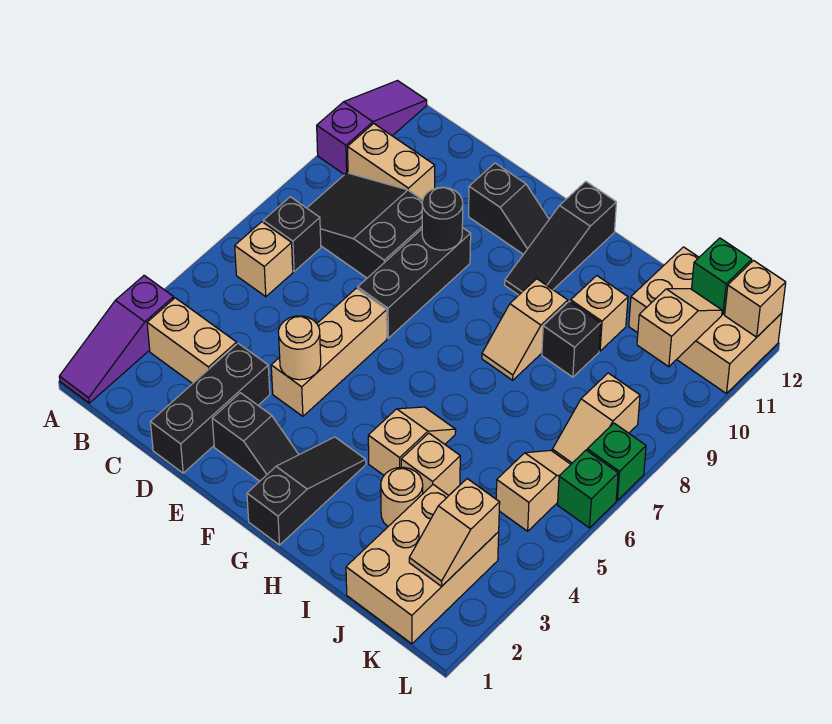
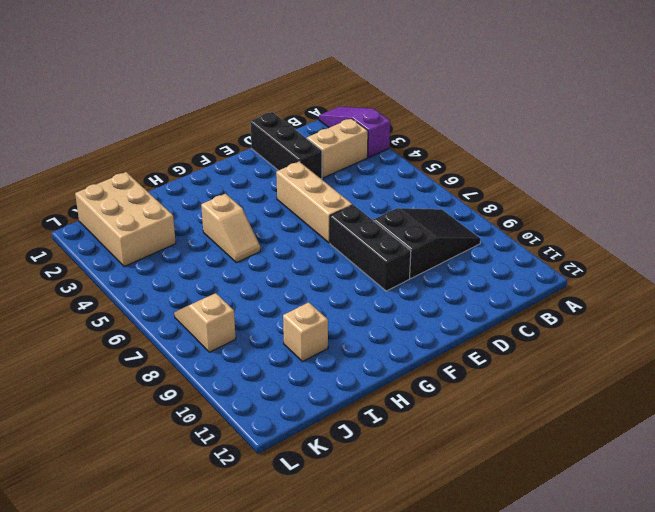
none -> purple 1x3 slope [317,81,427,175]
none -> tan 1x1 brick [235,222,293,297]
none -> black 1x1 brick [263,197,321,271]
none -> tan 1x2 brick [348,124,435,200]

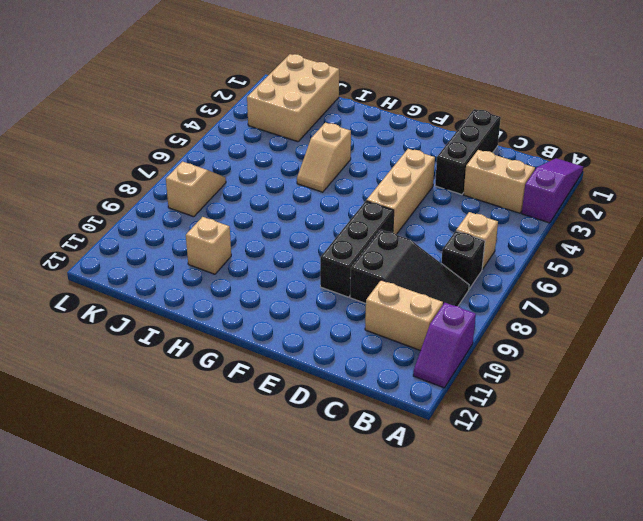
purple 1x2 slope [413,303,476,388] -> purple 1x3 slope [317,81,427,175]
none -> black 1x2 slope [212,393,299,481]
none -> black 1x2 slope [469,163,549,254]
none -> black 1x3 slope [247,437,366,545]
none -> black 1x3 slope [505,182,616,295]

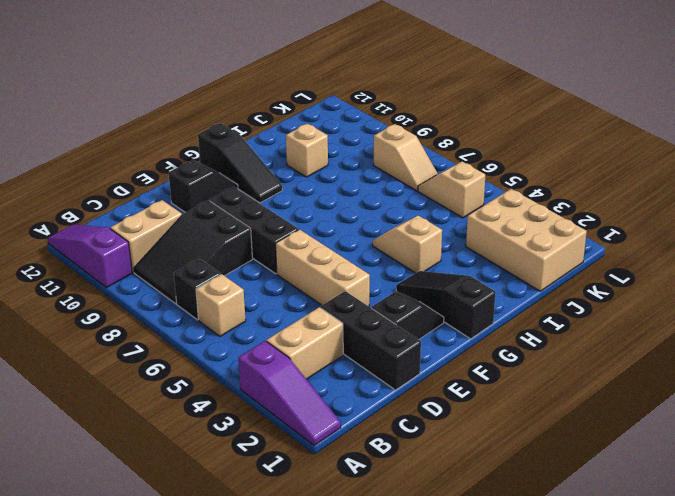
none -> tan 1x2 slope [482,279,568,380]
none -> tan 1x1 round brick [381,467,423,526]
none -> tan 1x1 brick [401,433,460,495]
none -> black 1x1 brick [542,301,601,377]

